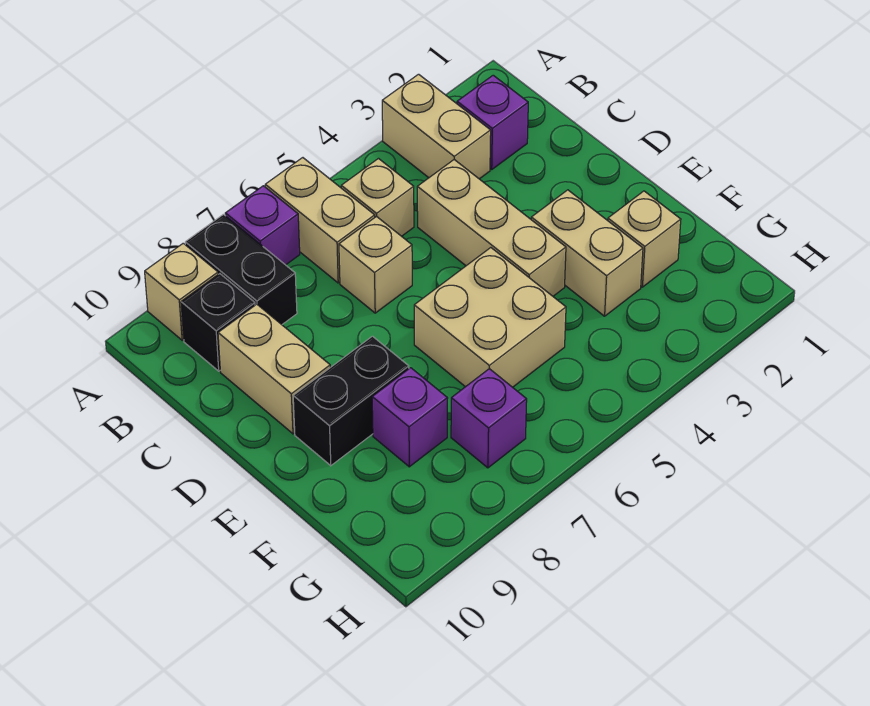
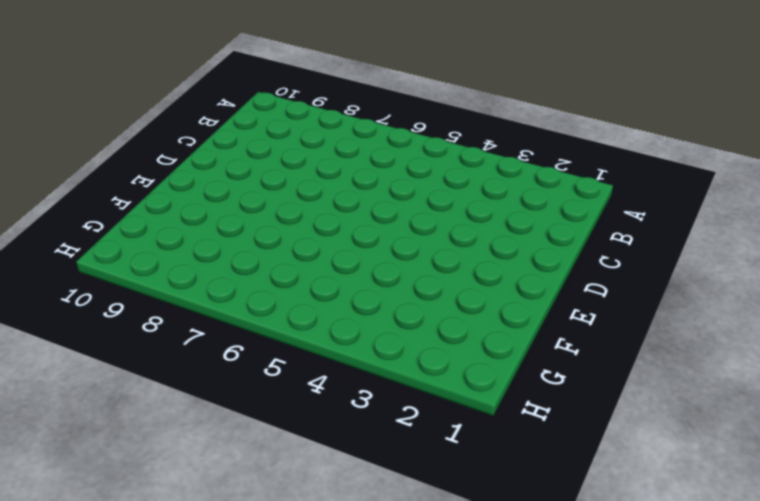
none -> tan 1x2 brick [382,74,491,179]
none -> tan 1x2 brick [265,158,375,283]
none -> purple 1x1 brick [225,186,300,265]

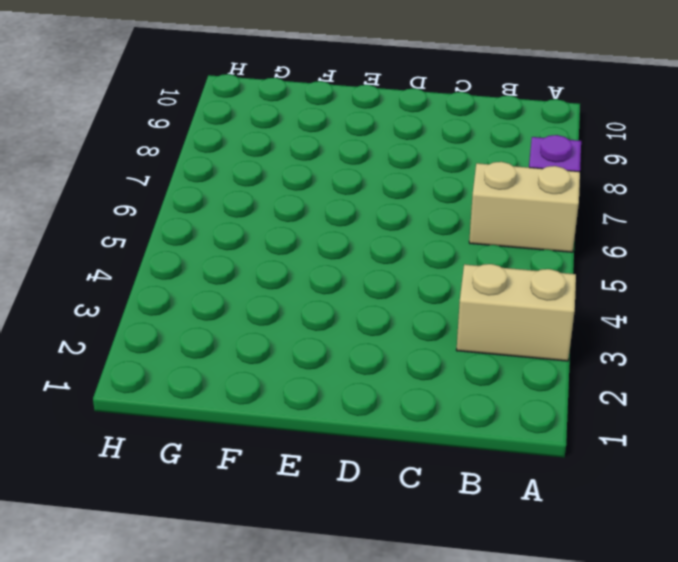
none -> black 1x2 brick [185,214,297,325]
none -> tan 1x1 brick [145,243,218,340]
none -> purple 1x1 brick [457,75,528,169]

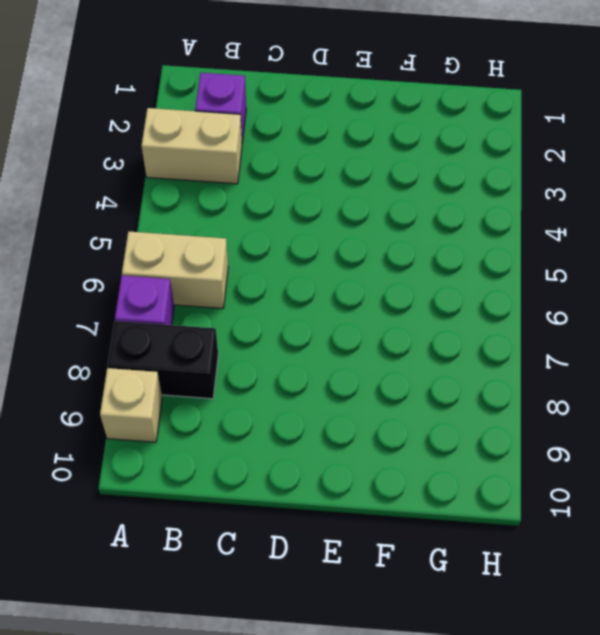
none -> tan 1x1 brick [341,159,414,236]
none -> black 1x1 brick [181,274,255,371]
none -> tan 1x3 brick [417,160,566,296]

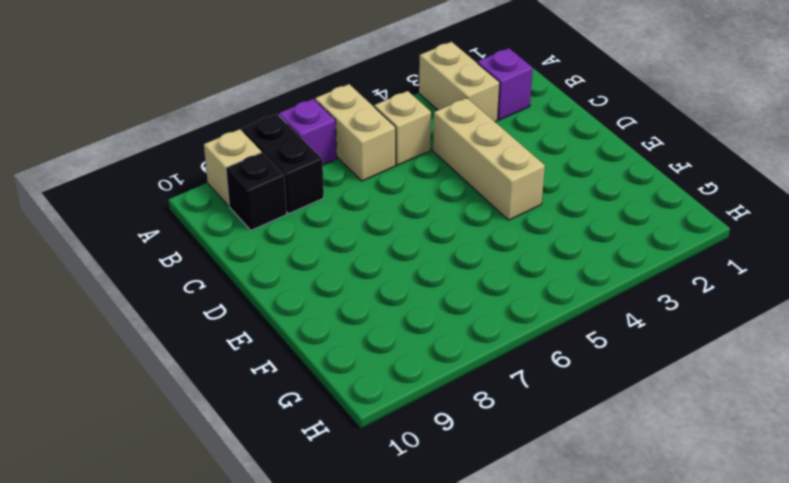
none -> tan 1x1 brick [339,216,412,313]
none -> tan 1x2 brick [218,304,330,434]
none -> tan 1x2 brick [531,190,643,316]

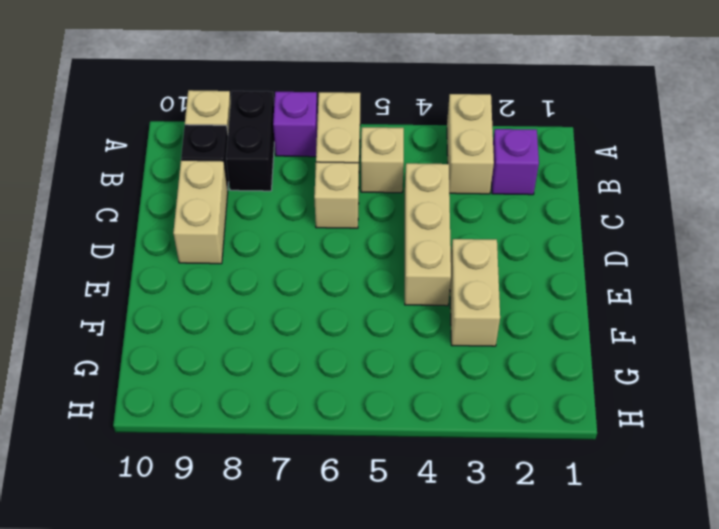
none -> tan 2x2 brick [414,248,566,387]
none -> black 1x2 brick [293,336,409,466]
none -> tan 1x1 brick [608,191,681,287]

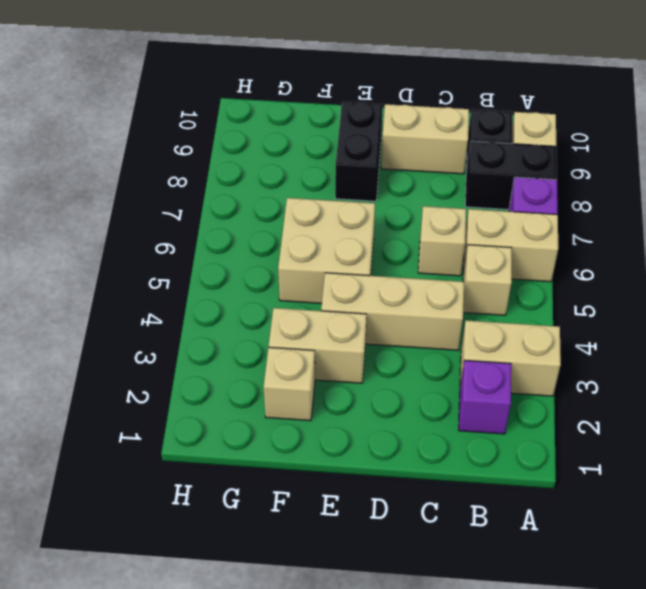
none -> purple 1x1 brick [372,368,448,467]
none -> purple 1x1 brick [451,369,527,468]

